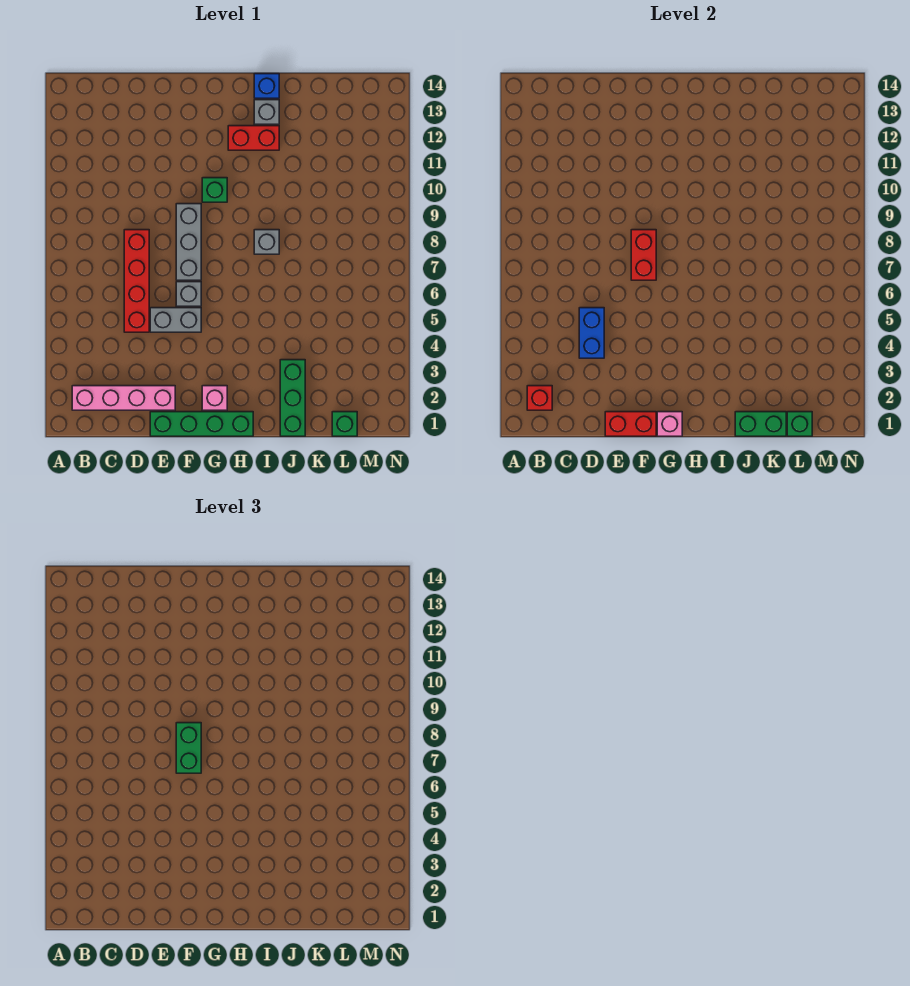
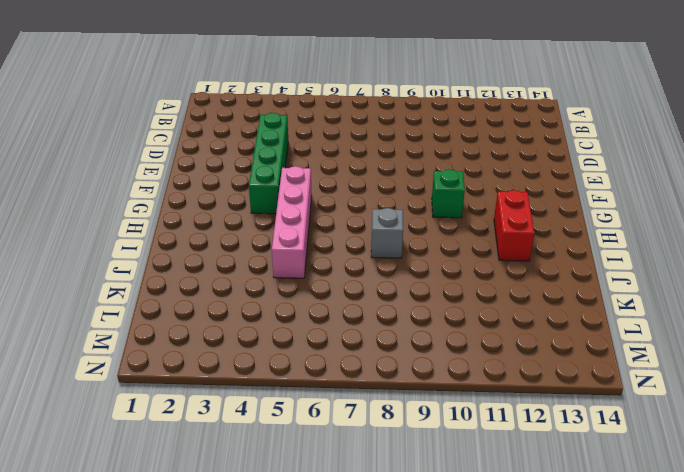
green 1x4 brick [249,113,288,214] -> green 1x4 brick moved to [150,412,253,436]
pink 1x4 brick [272,166,312,278] -> pink 1x4 brick moved to [72,386,175,410]
none -> red 1x4 brick [124,230,149,332]
none -> grey 1x2 brick [150,308,201,332]
none -> grey 1x1 brick [176,282,201,306]

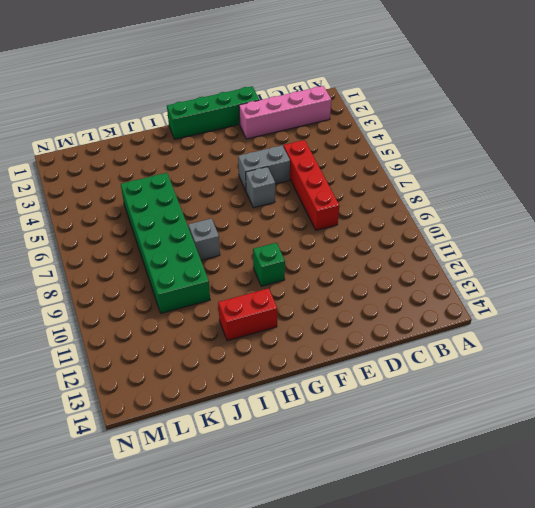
green 2x6 brick [121,173,210,313] -> none
none -> grey 1x3 brick [176,204,201,280]
none -> pink 1x1 brick [202,386,227,410]
none -> grey 1x1 brick [254,100,279,124]

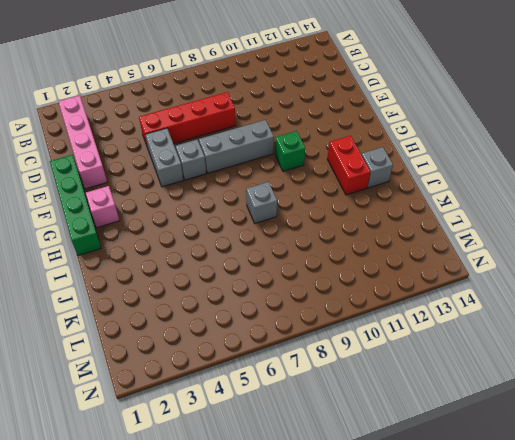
none -> blue 1x1 brick [254,74,279,98]
none -> green 1x3 brick [280,360,305,436]
none -> green 1x1 brick [332,412,357,436]

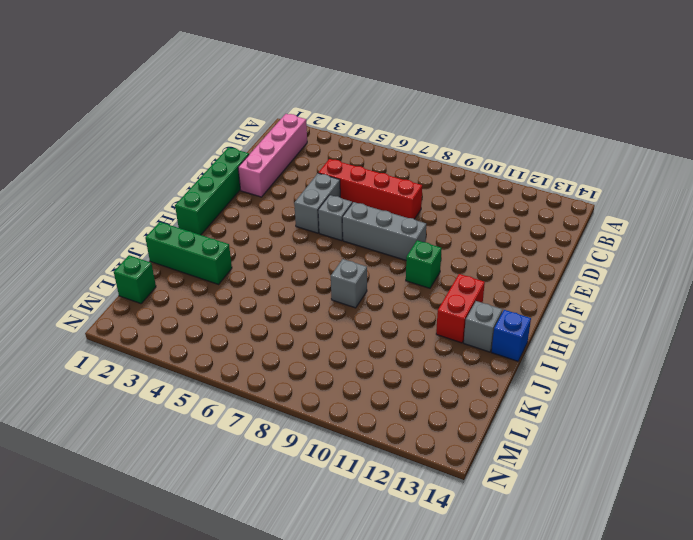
none -> pink 1x1 brick [202,386,227,410]
none -> red 1x1 brick [527,386,552,410]
none -> blue 1x2 brick [579,308,604,358]

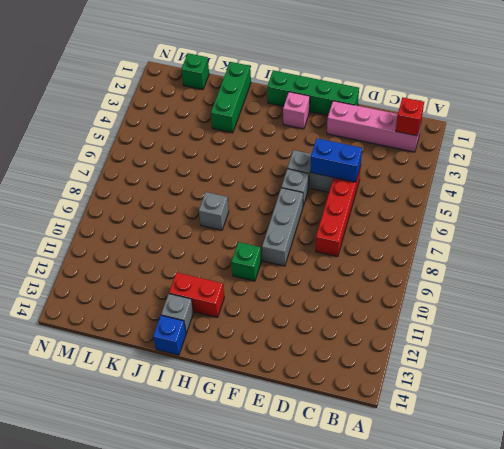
blue 1x2 brick [310,138,362,182] -> blue 1x2 brick turned to [579,308,604,358]
none -> red 1x2 brick [605,412,656,436]
none -> red 1x2 brick [631,230,656,280]
none -> pink 1x1 brick [657,412,682,436]

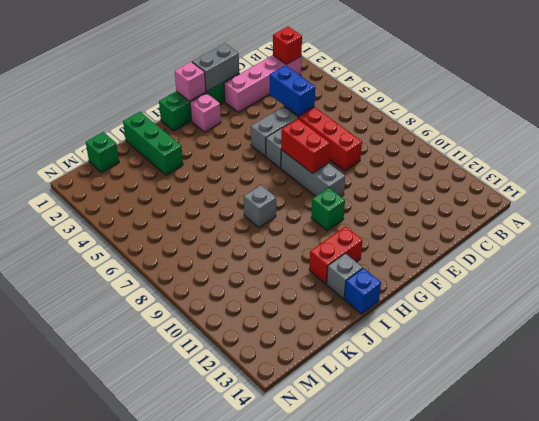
grey 1x2 brick [192,43,239,92] -> red 1x2 brick [605,412,656,436]
none -> green 1x2 brick [735,412,786,436]
none -> green 1x1 brick [787,412,812,436]
none -> green 1x2 brick [176,723,201,773]

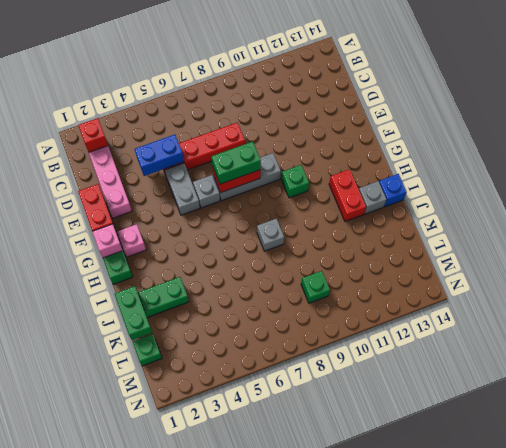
green 1x1 brick [301,271,330,303] -> green 1x1 brick moved to [787,412,812,436]

